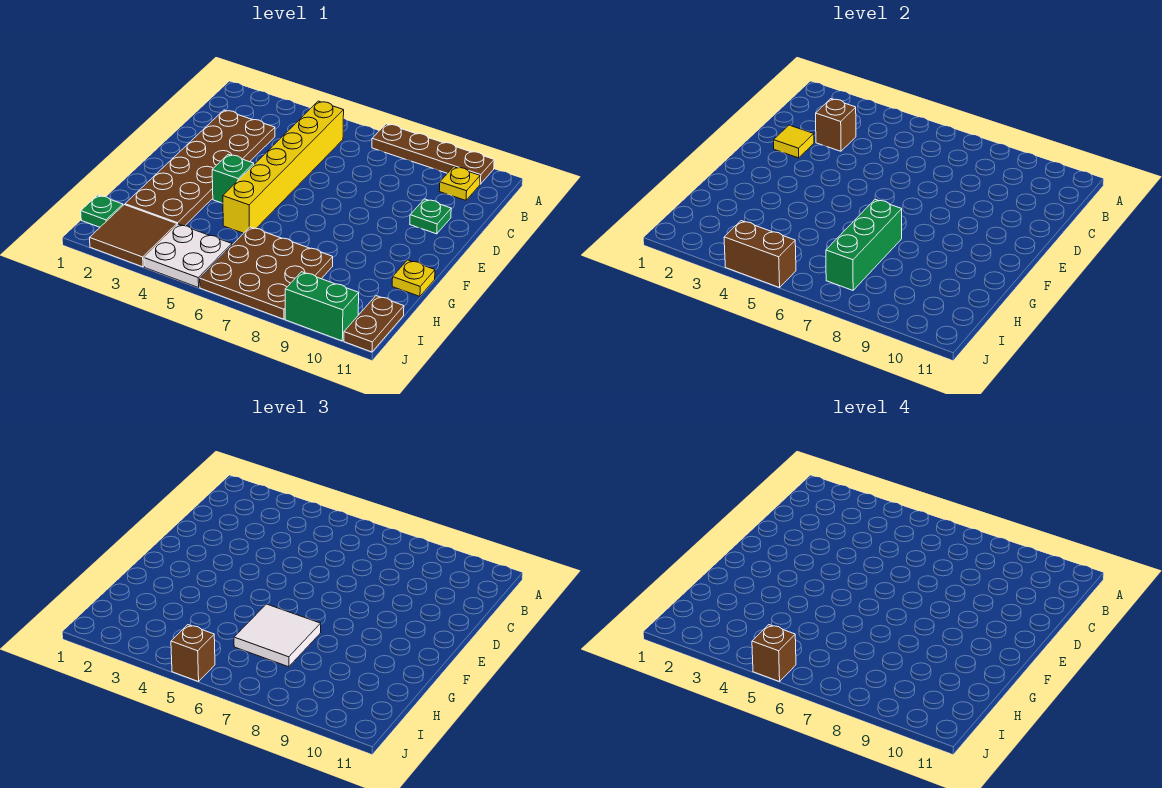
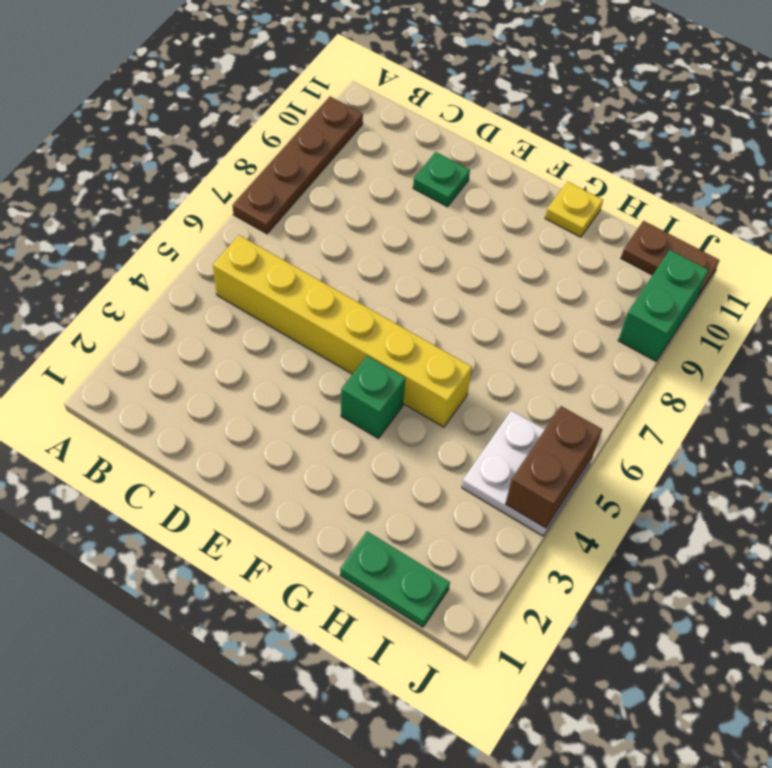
green 1x2 plate [340,531,450,627] -> green 1x1 plate [81,195,123,227]
none -> yellow 1x1 plate [439,167,480,200]
none -> brown 2x6 plate [125,110,275,226]
none -> brown 3x3 plate [200,227,333,319]

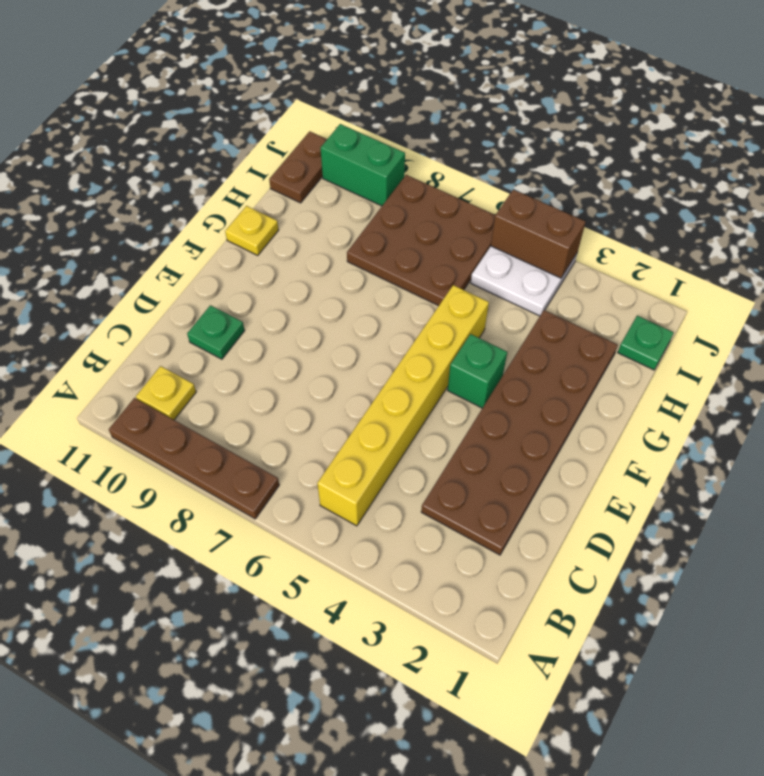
none -> brown 2x2 tile [90,205,177,267]
none -> brown 1x1 brick [816,99,856,151]
none -> yellow 1x1 tile [774,125,814,158]

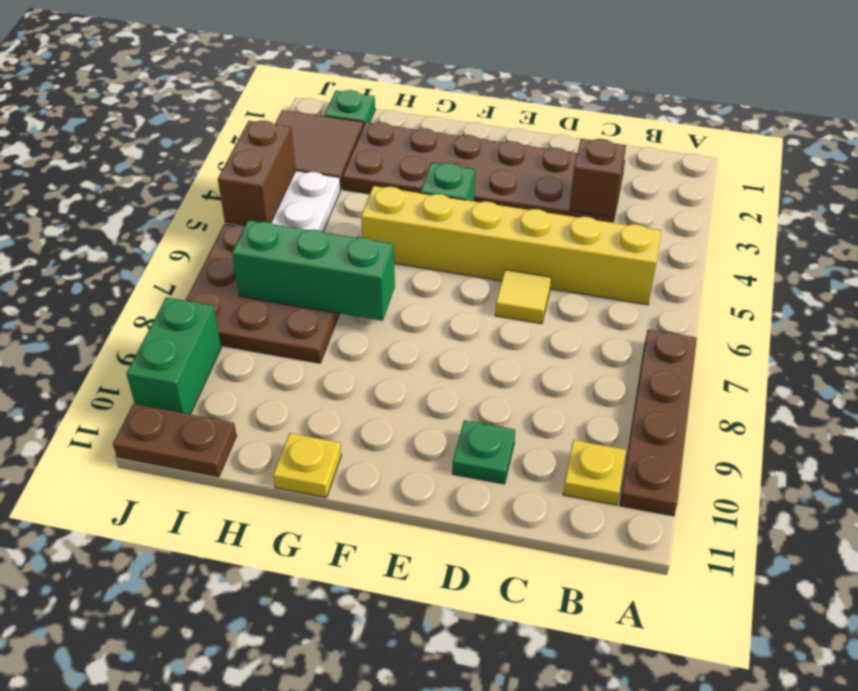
yellow 1x1 tile [495,270,551,324] -> yellow 1x1 tile moved to [774,125,814,158]
none -> white 2x2 tile [234,604,321,667]
none -> brown 1x1 brick [171,625,215,682]
none -> brown 1x1 brick [752,625,796,682]

